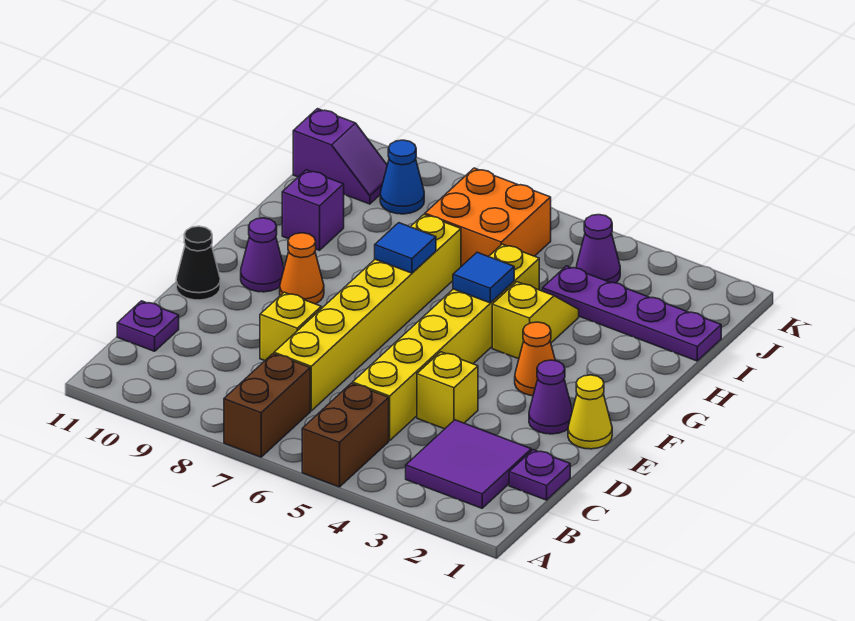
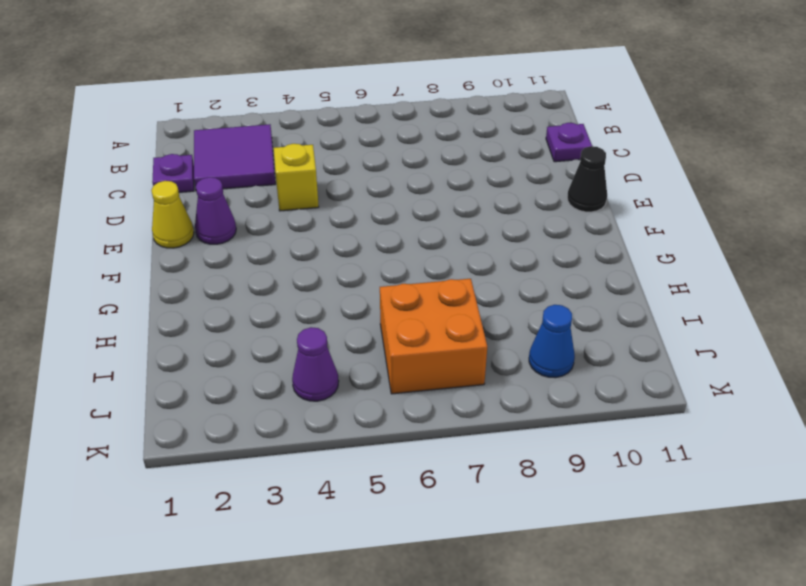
none -> brown 1x2 brick [302,383,389,487]
none -> brown 1x2 brick [224,354,310,457]
none -> yellow 1x6 brick [353,244,539,441]

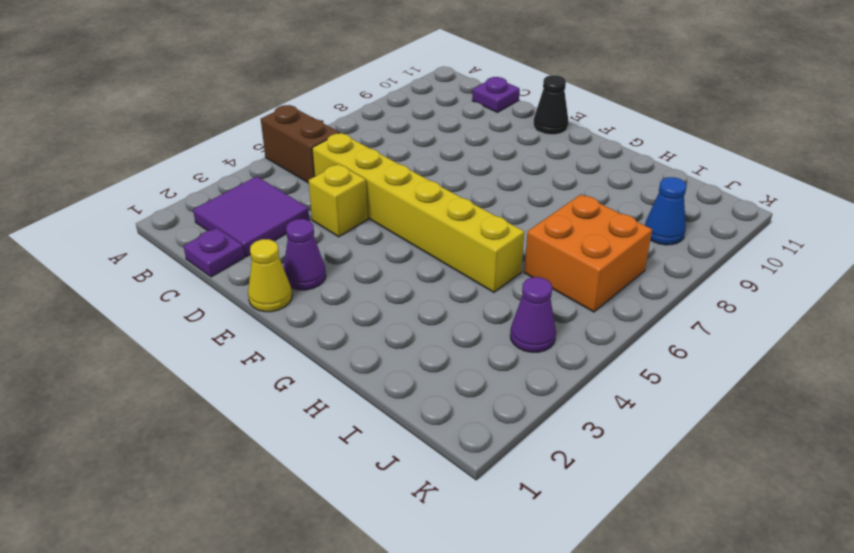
none -> brown 1x2 brick [224,354,310,457]
none -> yellow 1x6 brick [274,215,461,411]
none -> yellow 1x1 brick [260,292,321,361]

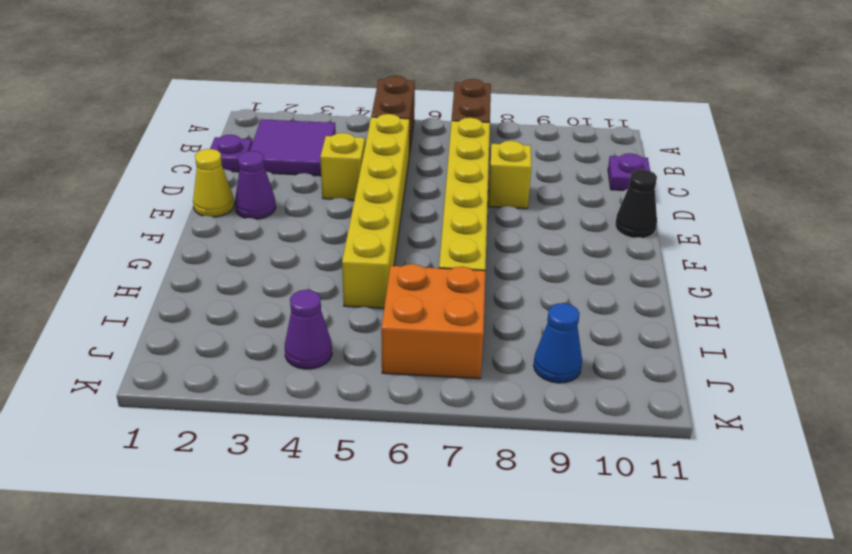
none -> orange 1x1 cone [515,322,555,396]
none -> orange 1x1 cone [280,233,324,304]
none -> purple 1x1 cone [241,218,284,292]

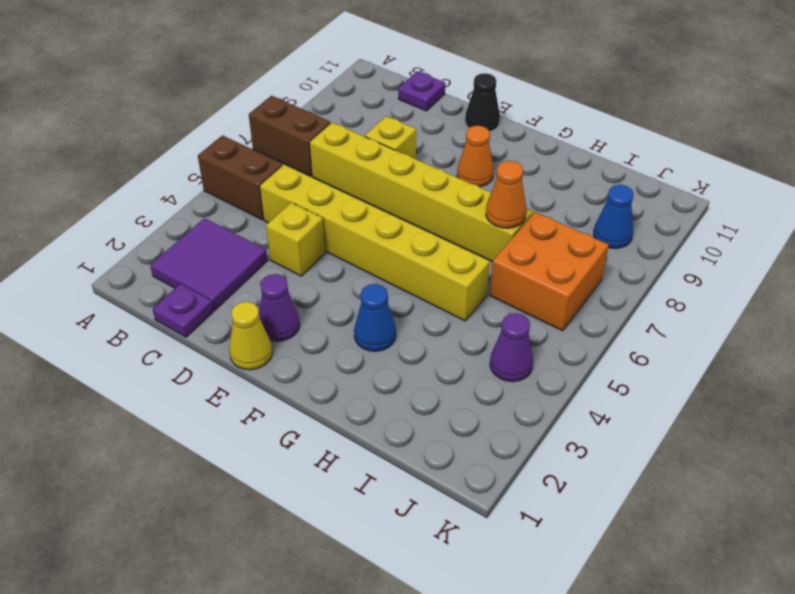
blue 1x1 cone [354,284,396,351] -> none
orange 1x1 cone [486,161,527,228] -> orange 1x1 cone moved to [515,322,555,396]
none -> purple 1x1 cone [241,218,284,292]
none -> yellow 1x2 slope [492,282,579,359]
none -> purple 1x1 brick [282,170,344,250]

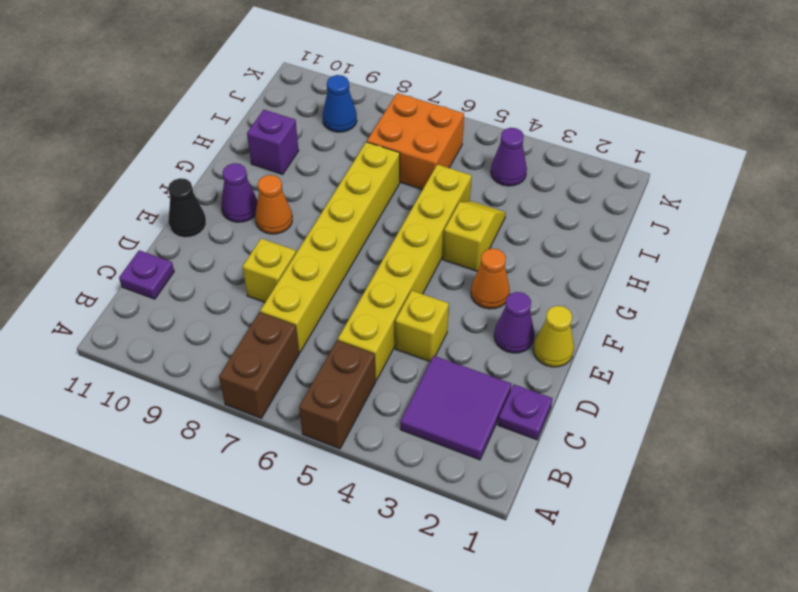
none -> purple 1x4 plate [543,266,721,361]
none -> purple 1x2 slope [293,109,387,204]
none -> blue 1x1 tile [453,252,514,303]

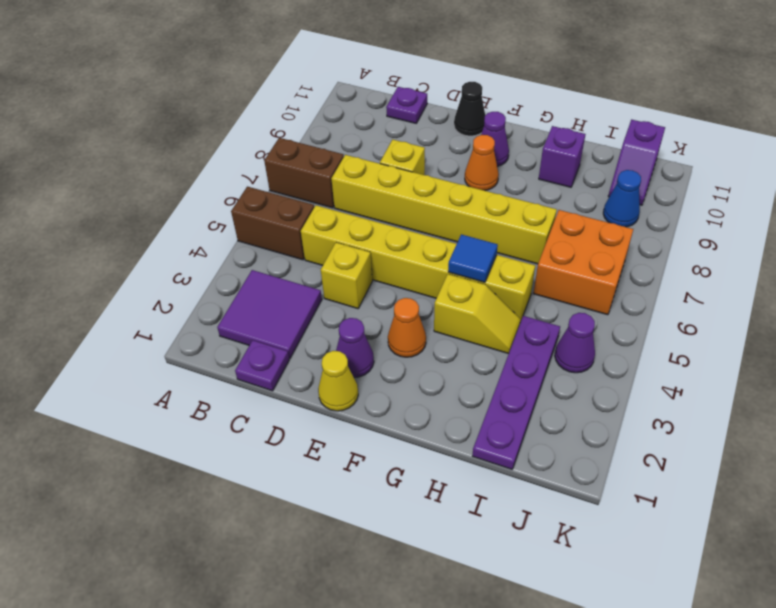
none -> blue 1x1 tile [375,223,436,273]

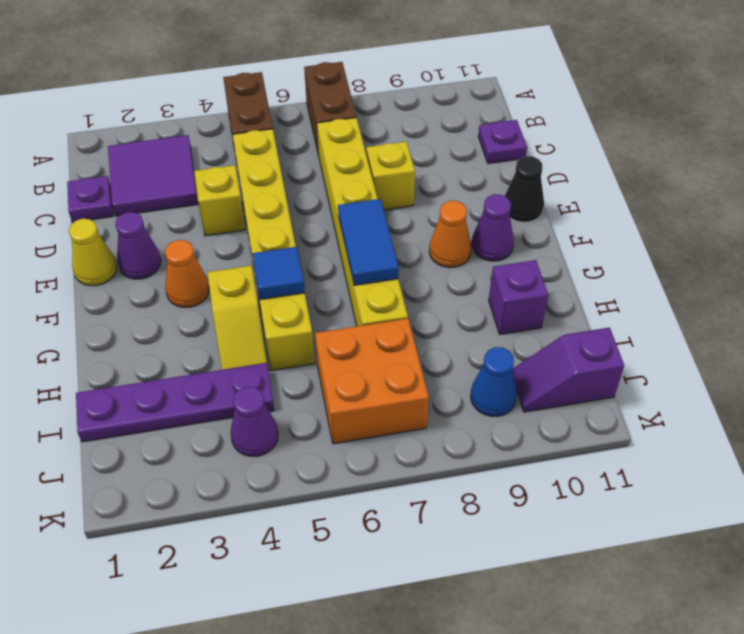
blue 1x2 tile [338,199,399,285] -> blue 1x1 tile [375,223,436,273]

